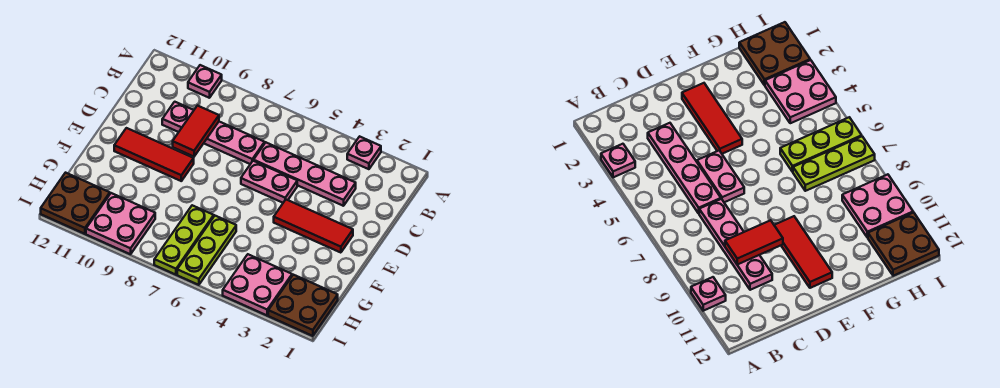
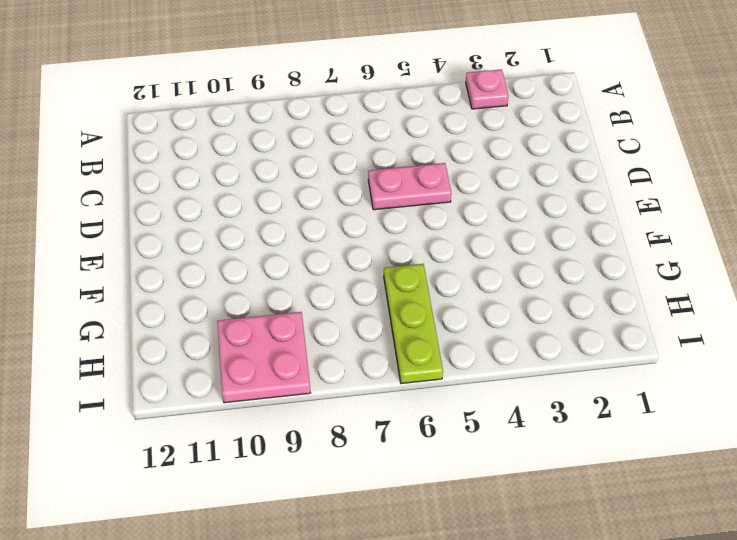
none -> pink 1x1 plate [188,65,222,98]
none -> pink 1x4 plate [254,143,356,206]
none -> pink 1x4 plate [162,102,265,164]

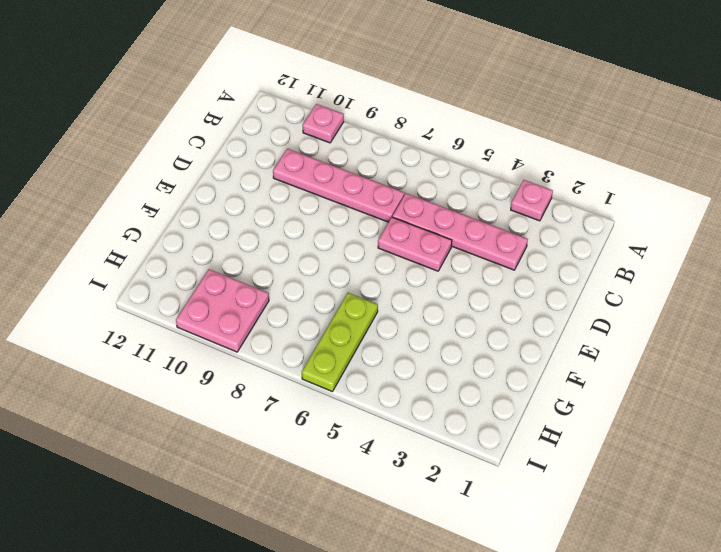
none -> red 1x3 tile [274,200,353,253]
none -> red 1x3 tile [114,128,194,181]
none -> lime 1x3 plate [154,205,214,275]

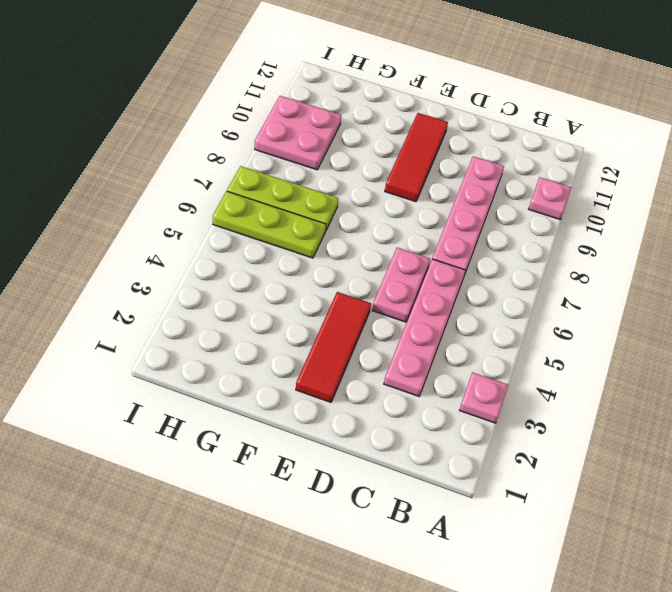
none -> brown 2x2 plate [268,275,338,336]
none -> pink 2x2 plate [223,254,292,315]
none -> brown 2x2 plate [41,173,110,234]

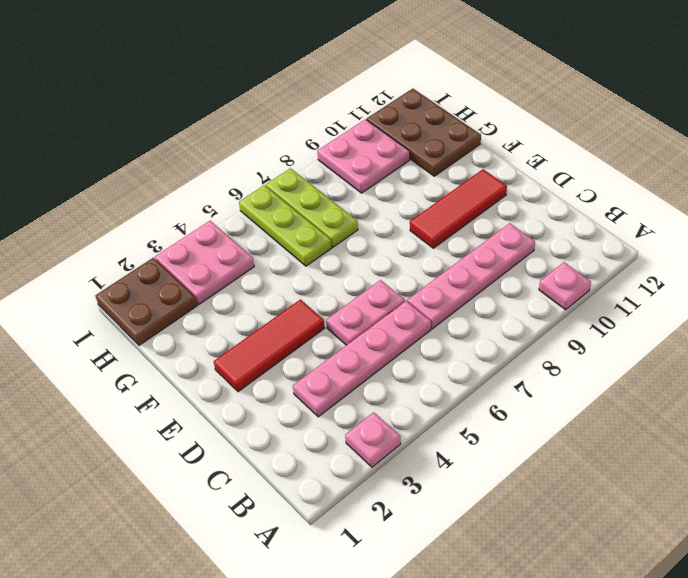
brown 2x3 plate [367,89,481,176] -> brown 2x2 plate [41,173,110,234]
none -> red 1x2 tile [173,106,219,157]

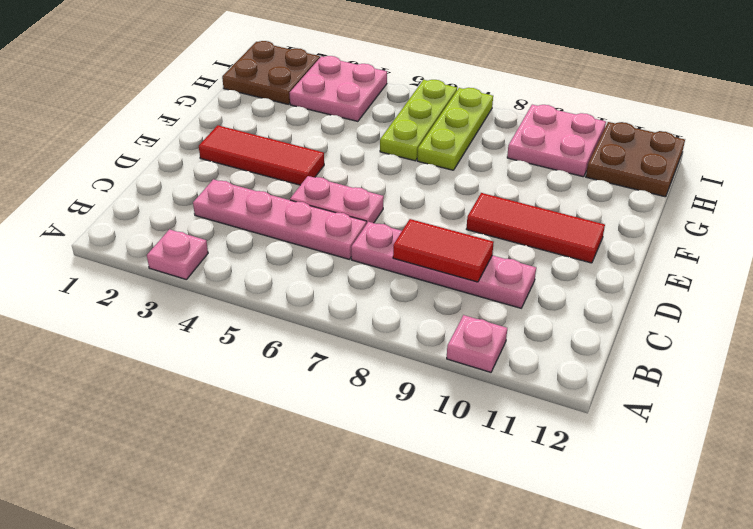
red 1x2 tile [393,219,494,282] -> red 1x2 tile turned to [173,106,219,157]

